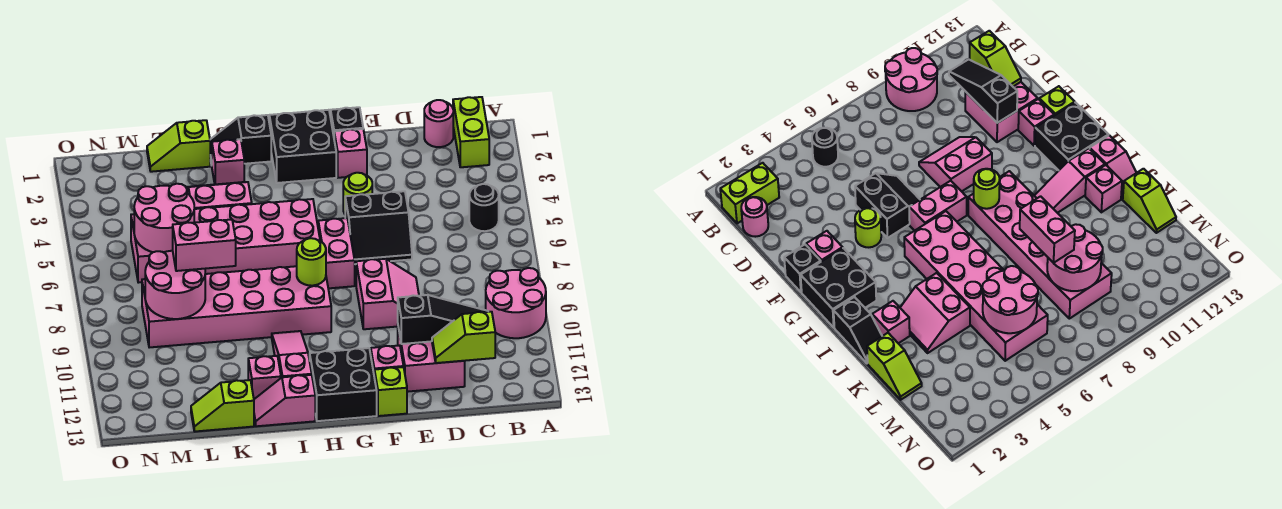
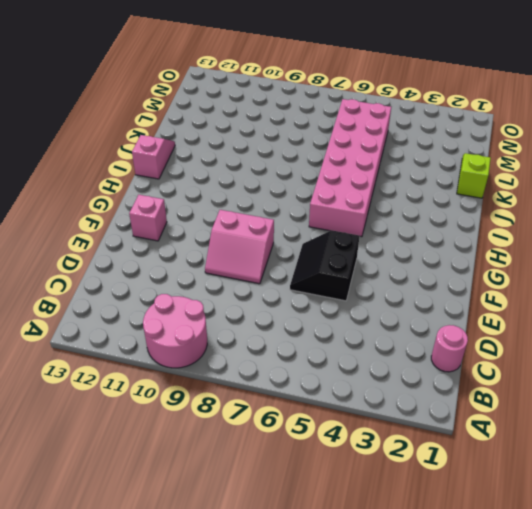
none -> lime 1x2 brick [453,97,489,167]
none -> black 1x1 round brick [469,184,499,231]
none -> pink 2x2 brick [398,328,465,392]
none -> black 1x1 brick [331,107,363,136]

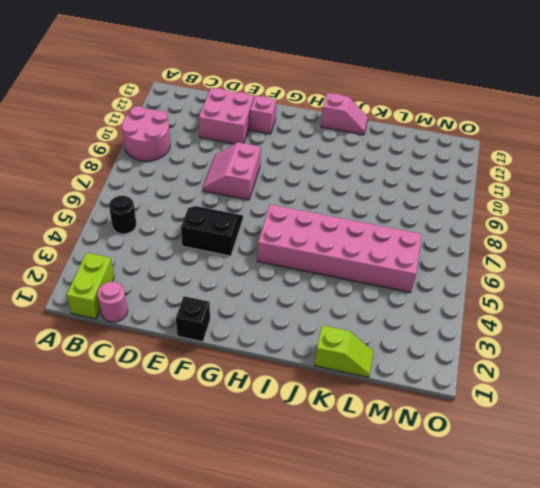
none -> pink 1x1 brick [334,129,367,178]
none -> lime 1x1 round brick [343,173,372,214]
none -> lime 1x1 brick [375,367,407,416]
none -> black 2x2 brick [269,110,336,183]

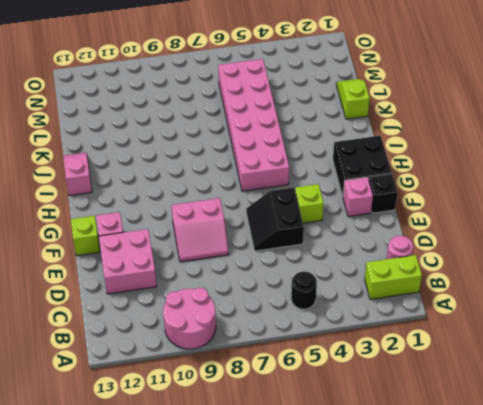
lime 1x1 brick [295,184,324,223] -> lime 1x1 round brick [343,173,372,214]
none -> pink 1x2 brick [318,218,355,288]
none -> black 2x2 brick [310,348,377,421]
none -> pink 2x6 brick [142,266,331,348]
none -> black 1x2 slope [210,115,271,165]

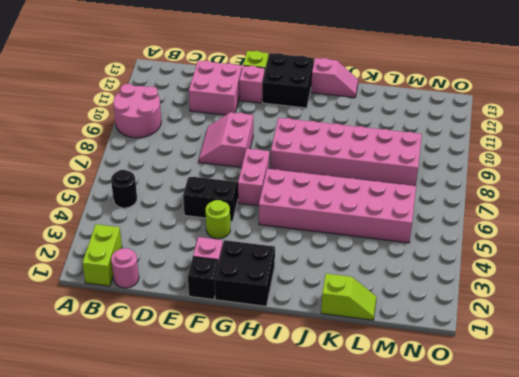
none -> black 1x2 slope [210,115,271,165]
none -> pink 1x3 slope [272,331,312,378]
none -> pink 1x1 brick [212,139,244,184]
none -> pink 2x2 slope [186,182,252,209]

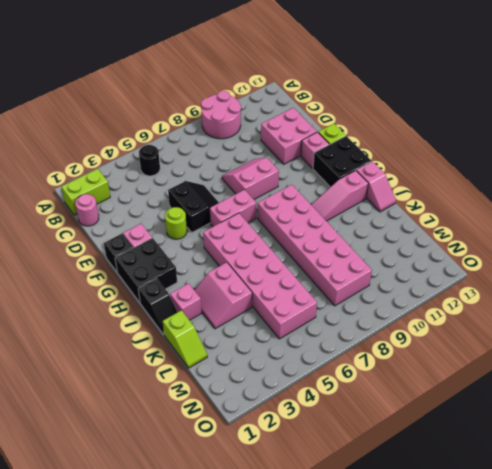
none -> pink 1x1 brick [248,356,281,399]
none -> lime 1x2 slope [191,380,254,431]
none -> black 1x3 slope [398,295,488,344]
none -> lime 1x2 slope [432,312,495,363]

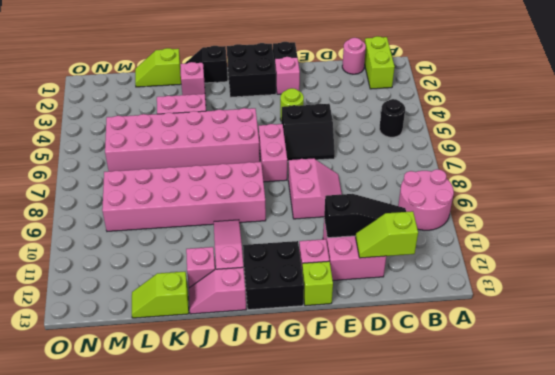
none -> lime 1x1 round brick [297,238,326,286]
none -> pink 2x2 round brick [134,184,194,252]
none -> pink 2x2 round brick [145,251,205,319]
none -> pink 1x2 brick [173,219,236,271]

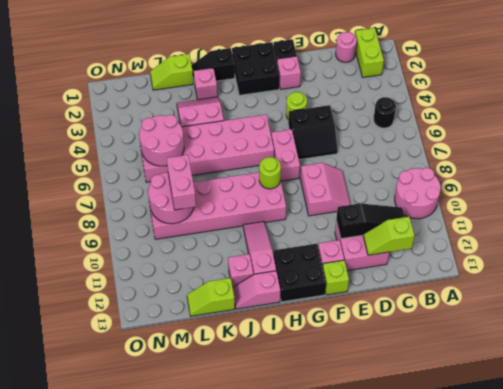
pink 1x2 brick [167,155,196,210] -> pink 1x2 brick turned to [173,219,236,271]

